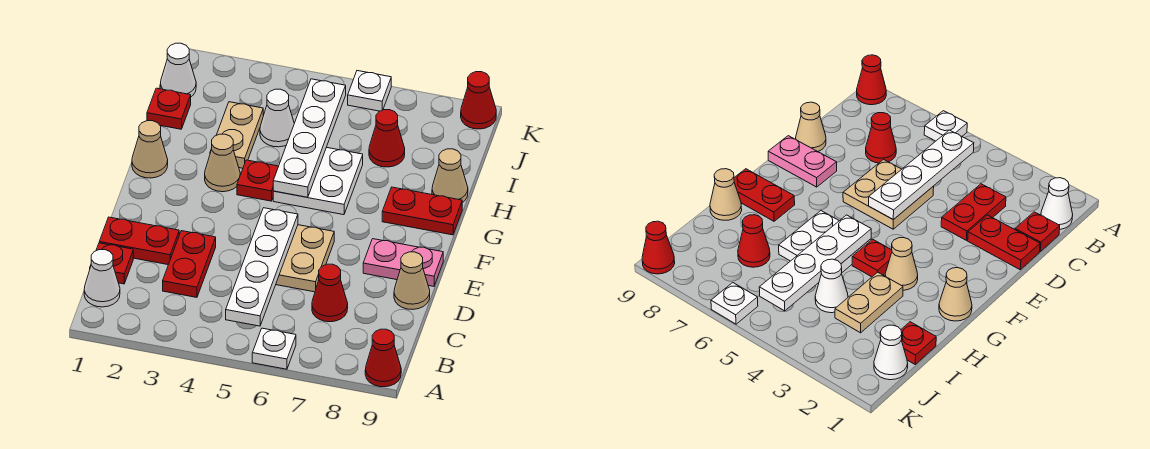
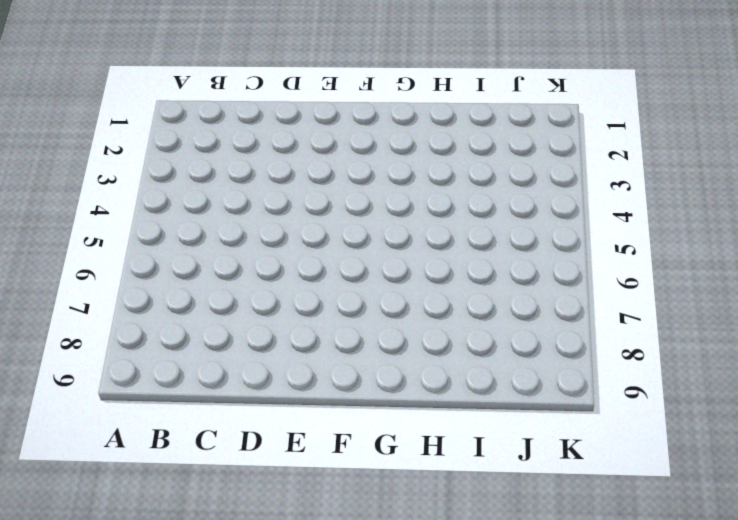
none -> white 1x1 plate [252,328,296,369]
none -> red 1x1 cone [365,329,401,387]
none -> white 1x1 cone [84,250,120,307]

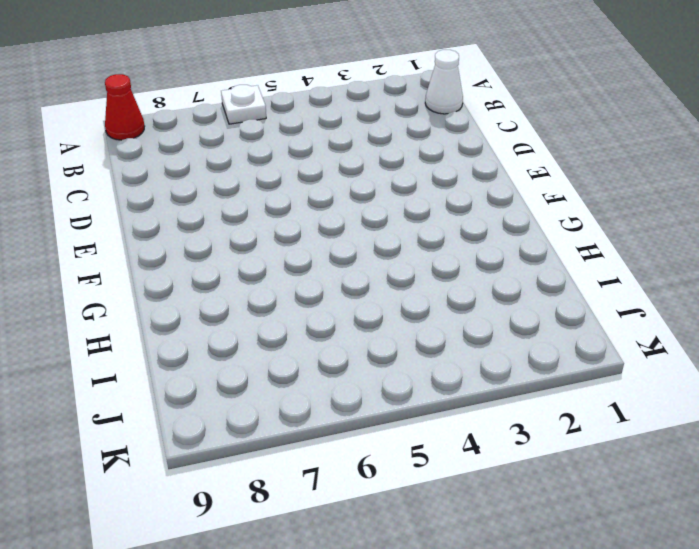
none -> red 1x1 plate [90,243,133,284]
none -> red 1x2 plate [163,231,216,297]
none -> red 1x1 cone [312,264,348,322]

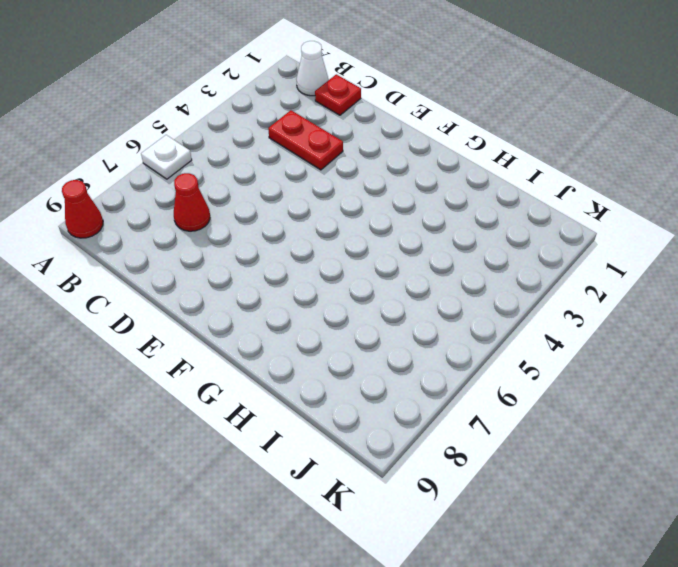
none -> red 1x2 plate [99,217,179,265]
none -> tan 2x2 plate [276,225,334,292]
none -> tan 1x1 cone [394,252,430,309]

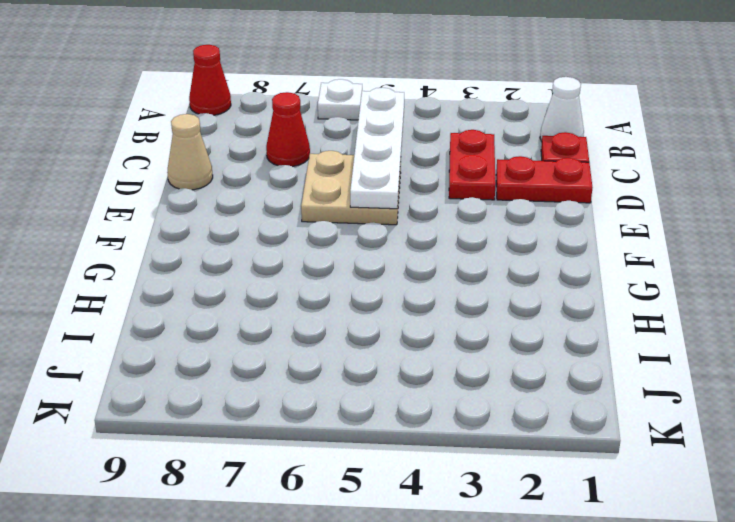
none -> pink 1x2 plate [363,239,443,286]
none -> tan 1x1 cone [132,121,168,178]
none -> tan 1x1 cone [205,134,240,192]

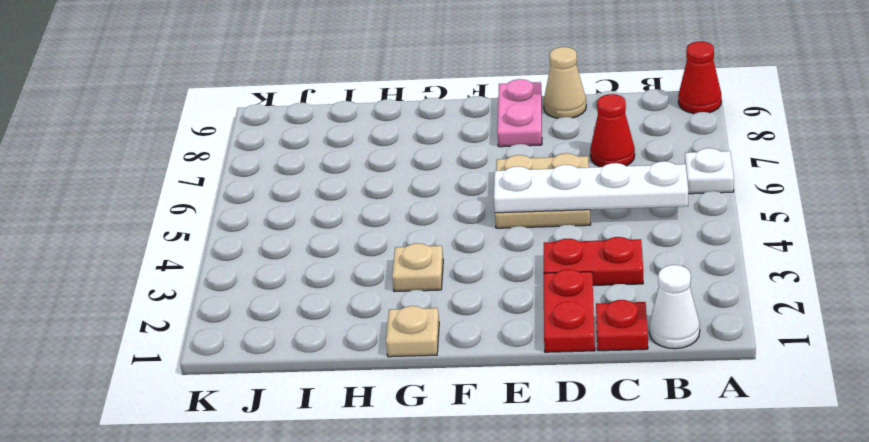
tan 1x1 plate [386,306,439,357] -> tan 1x1 cone [132,121,168,178]
tan 1x1 plate [392,243,443,292] -> tan 1x1 cone [205,134,240,192]
none -> red 1x1 plate [237,160,279,201]
none -> white 2x2 plate [273,147,363,215]
none -> red 1x2 plate [382,187,462,235]

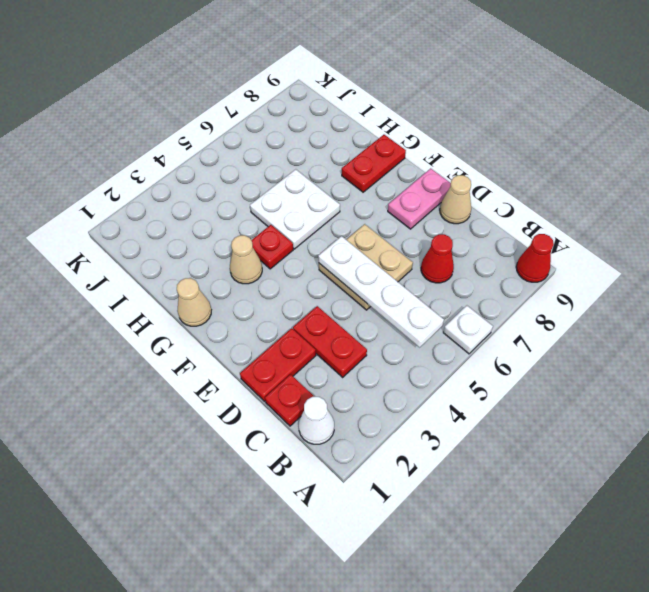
none -> tan 1x2 plate [210,102,263,168]
none -> tan 1x1 cone [432,149,468,203]
none -> red 1x1 plate [147,88,191,129]

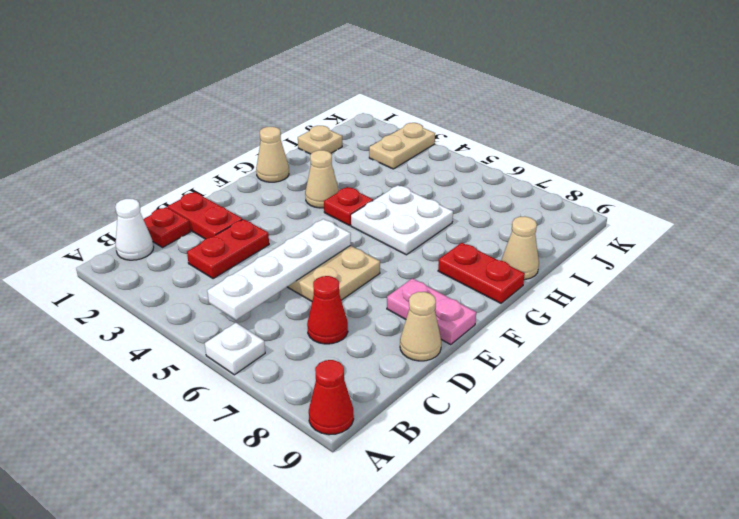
tan 1x1 plate [298,126,342,154] -> red 1x1 plate [147,88,191,129]
tan 1x2 plate [369,123,435,169] -> tan 1x2 plate moved to [210,102,263,168]
none -> white 1x1 cone [260,89,294,147]
none -> red 1x1 cone [369,110,405,167]
none -> white 1x1 cone [160,43,196,97]

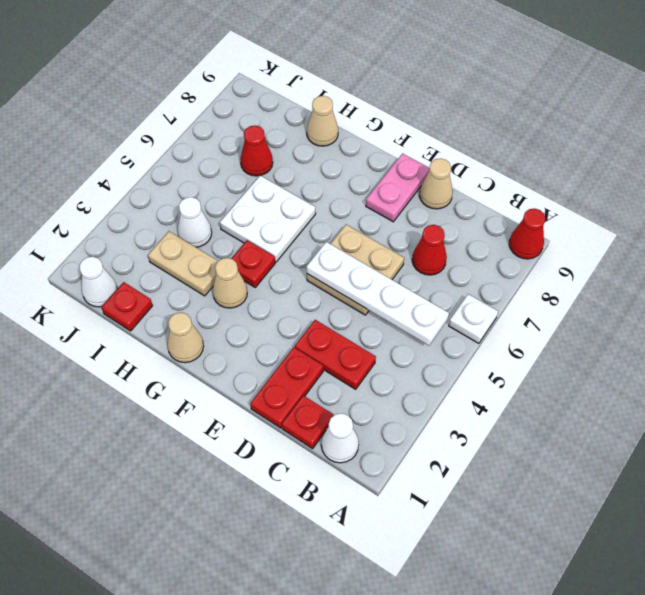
none -> red 1x2 plate [382,187,462,235]
none -> white 1x1 plate [348,71,391,111]
none -> red 1x1 cone [461,72,496,129]

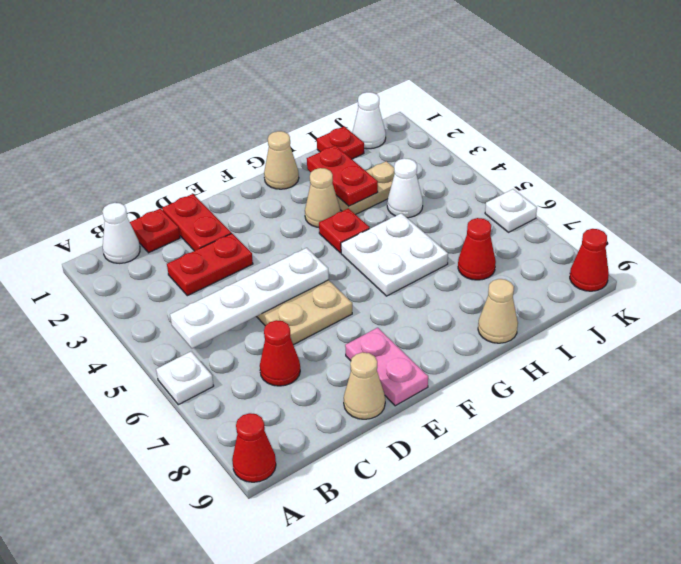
red 1x2 plate [307,145,378,206] -> red 1x2 plate moved to [382,187,462,235]
none -> white 1x4 plate [273,79,346,197]

